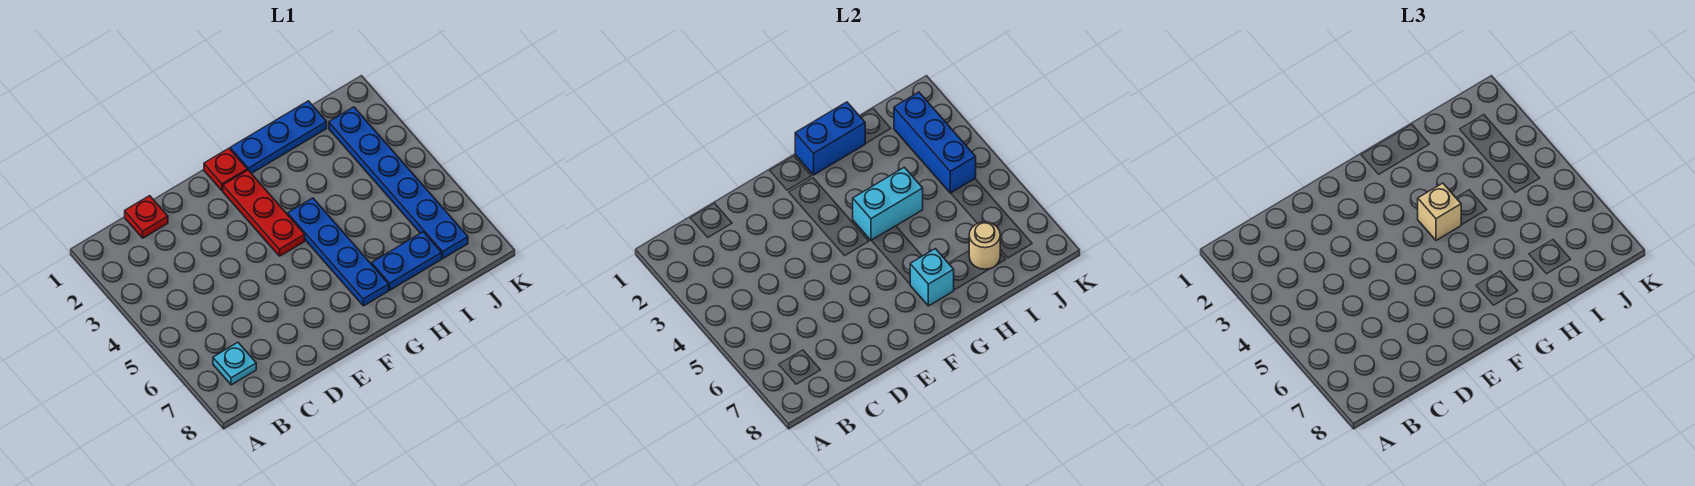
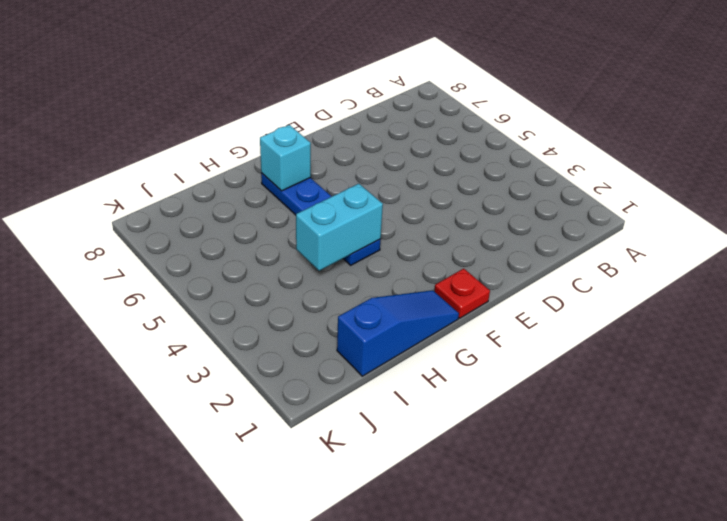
blue 1x3 slope [337,290,459,376] -> blue 1x3 plate [230,101,327,174]
none -> cyan 1x1 plate [213,343,256,385]
none -> red 1x1 plate [125,196,168,238]
none -> red 1x3 plate [223,170,305,256]

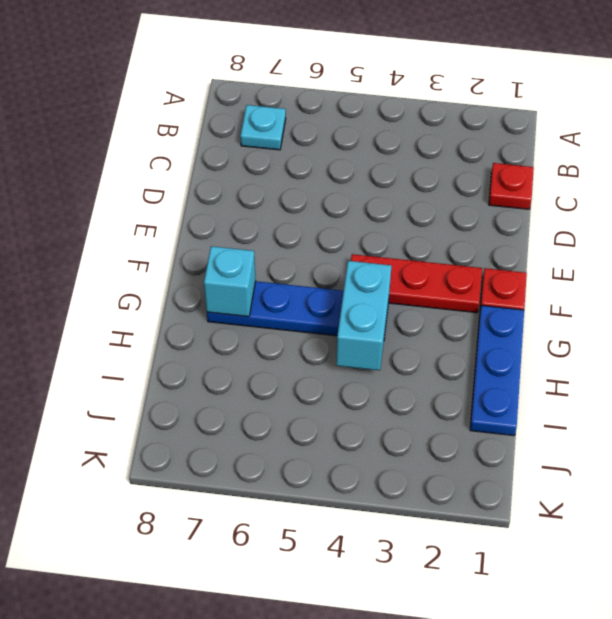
none -> blue 1x2 plate [372,232,442,290]
none -> blue 1x6 plate [329,107,468,258]
none -> blue 1x2 brick [795,102,865,175]

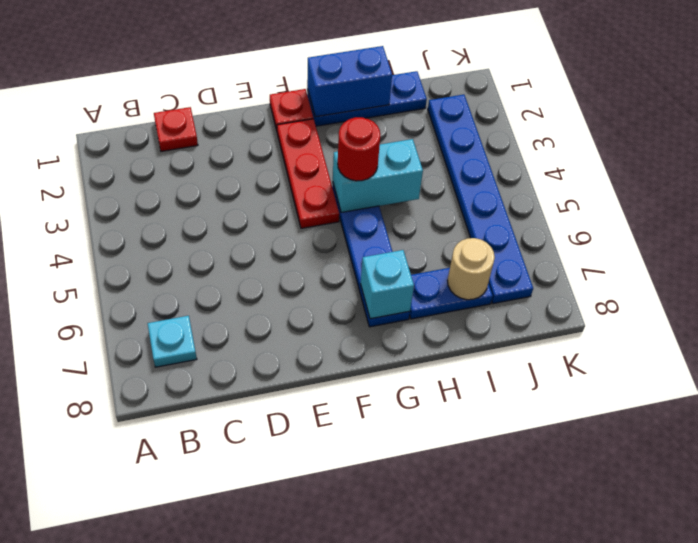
red 1x1 round brick [338,117,380,181] -> tan 1x1 brick [1418,183,1461,240]
none -> blue 1x3 brick [894,92,976,193]

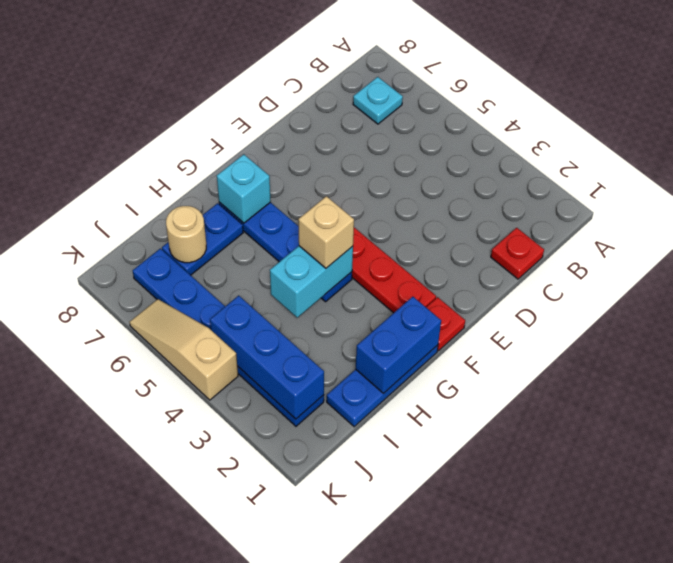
tan 1x3 slope [130,299,238,400] -> none

